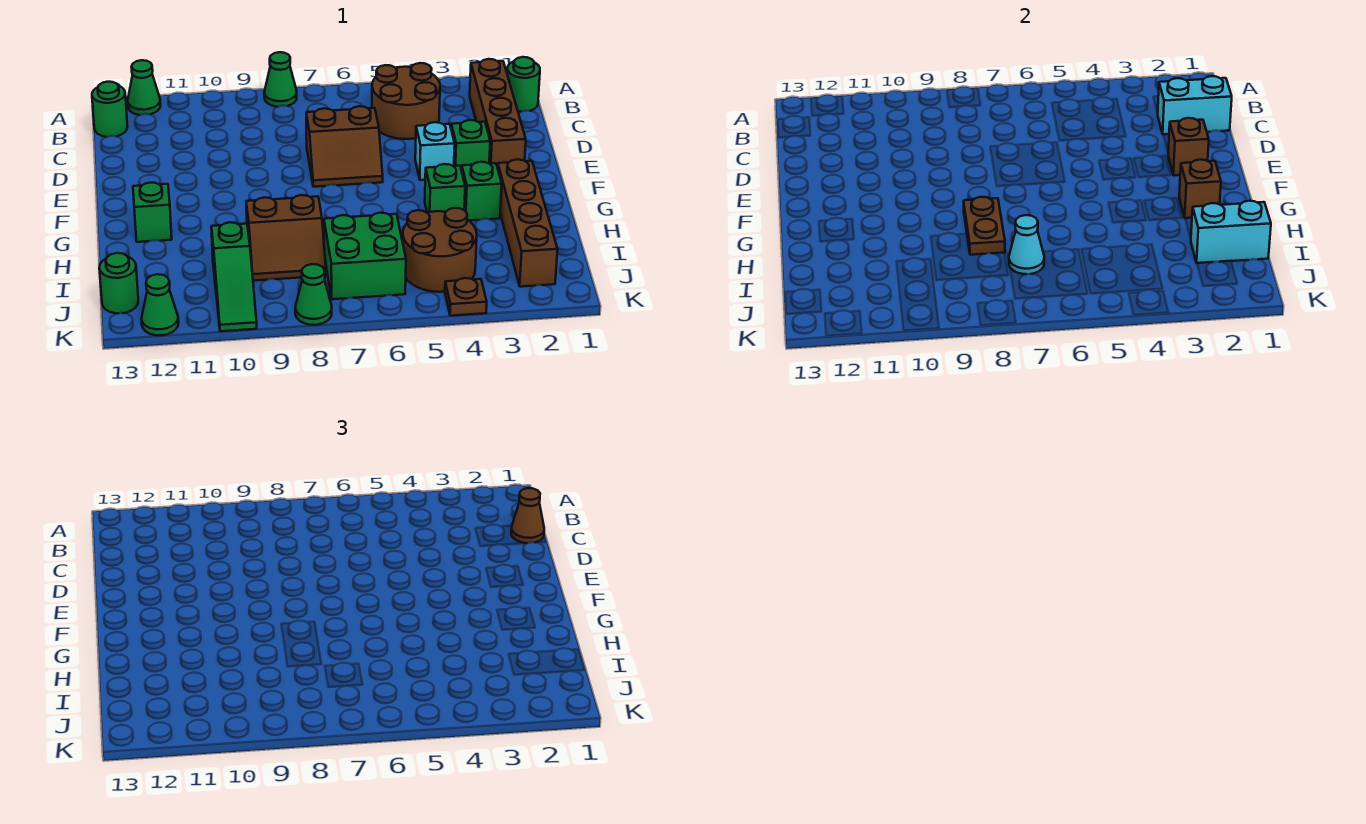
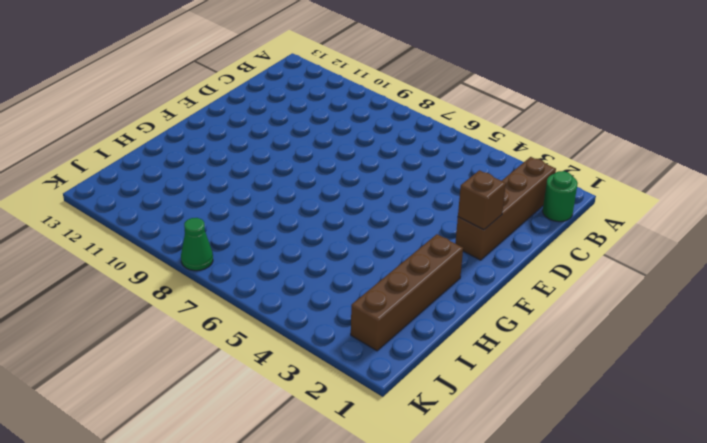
none -> green 1x1 cone [264,52,297,107]
none -> green 1x1 cone [128,60,161,115]
none -> brown 2x2 round brick [372,63,440,139]

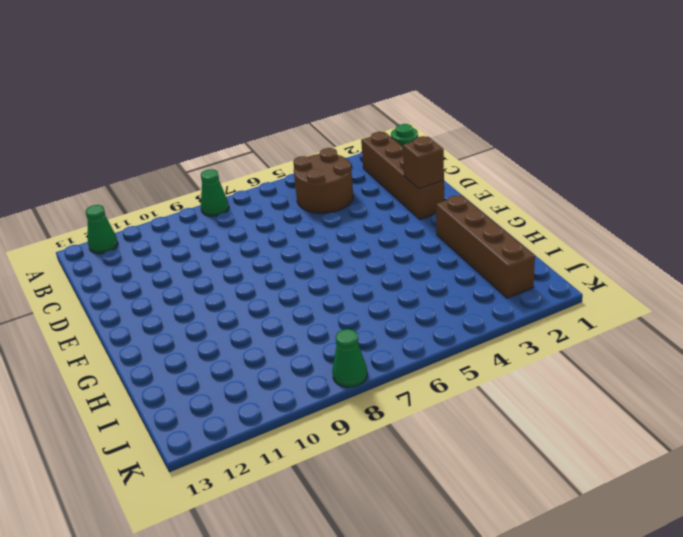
none -> green 1x1 round brick [92,82,128,137]
none -> brown 2x2 slope [306,106,383,187]
none -> green 1x1 brick [451,120,490,171]

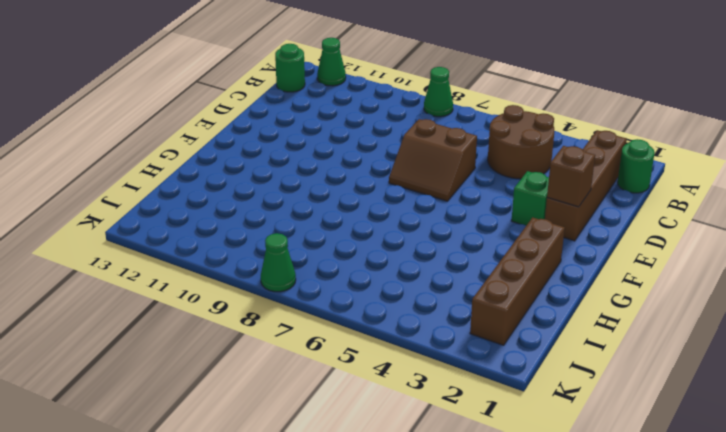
none -> cyan 1x1 brick [415,122,455,180]
none -> green 1x1 brick [462,162,502,221]
none -> green 1x1 brick [425,164,465,212]

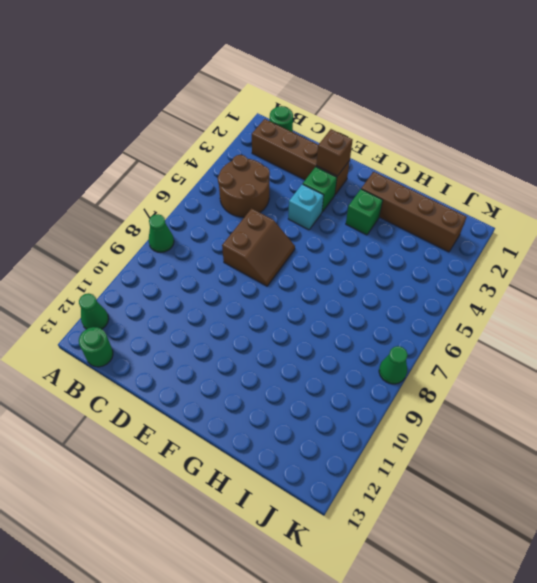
none -> green 1x1 brick [425,164,465,212]
none -> green 1x1 brick [133,183,172,242]
none -> brown 2x2 slope [246,195,326,281]

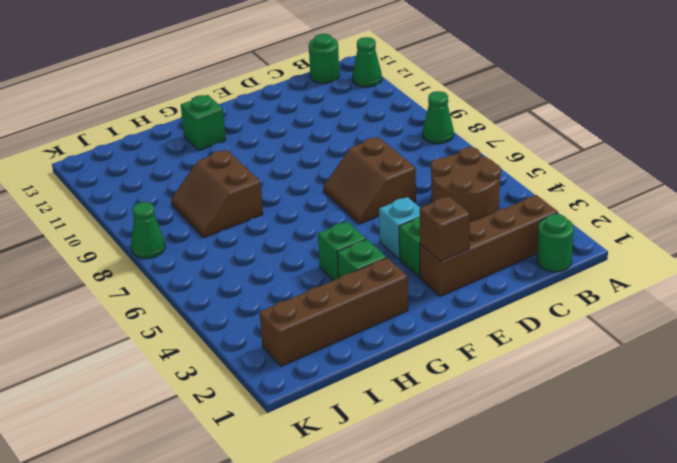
none -> brown 2x2 round brick [403,208,477,292]
none -> green 2x2 brick [324,213,406,299]
none -> green 1x3 slope [211,222,257,331]

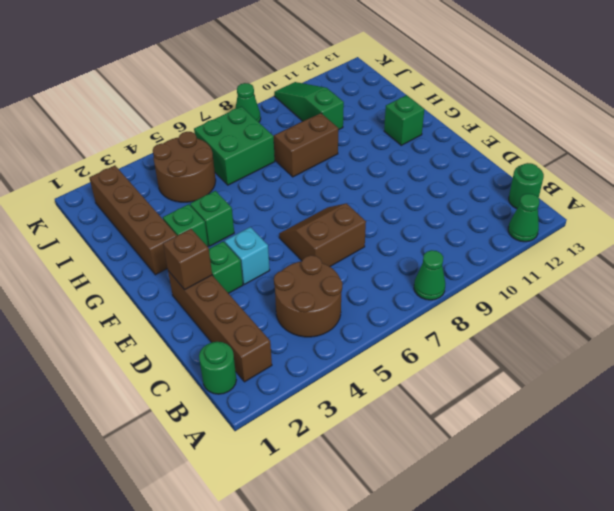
none -> green 1x1 round brick [99,253,138,313]
none -> brown 1x1 plate [445,278,487,316]
none -> green 1x1 cone [142,274,179,335]

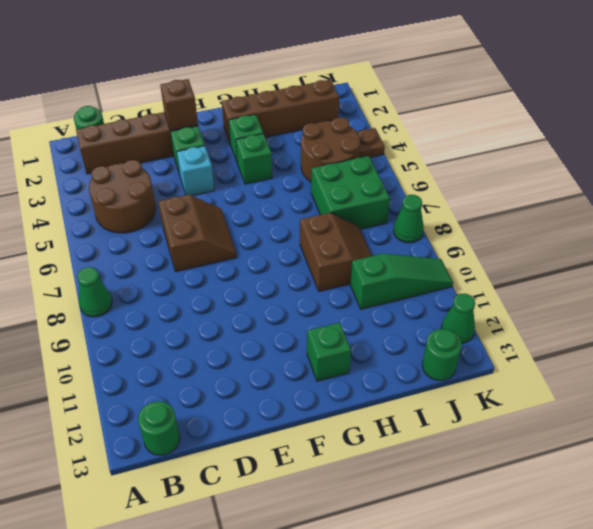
none -> green 1x1 cone [128,60,161,115]
none -> cyan 1x2 brick [1157,76,1232,134]
none -> brown 1x1 brick [1179,160,1221,218]

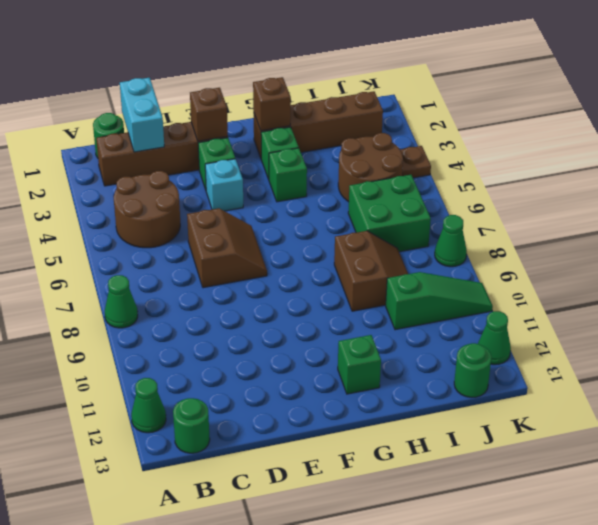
none -> brown 1x2 plate [964,197,1005,255]
none -> cyan 1x2 brick [1191,201,1271,263]
none -> cyan 1x1 cone [1009,215,1044,274]

